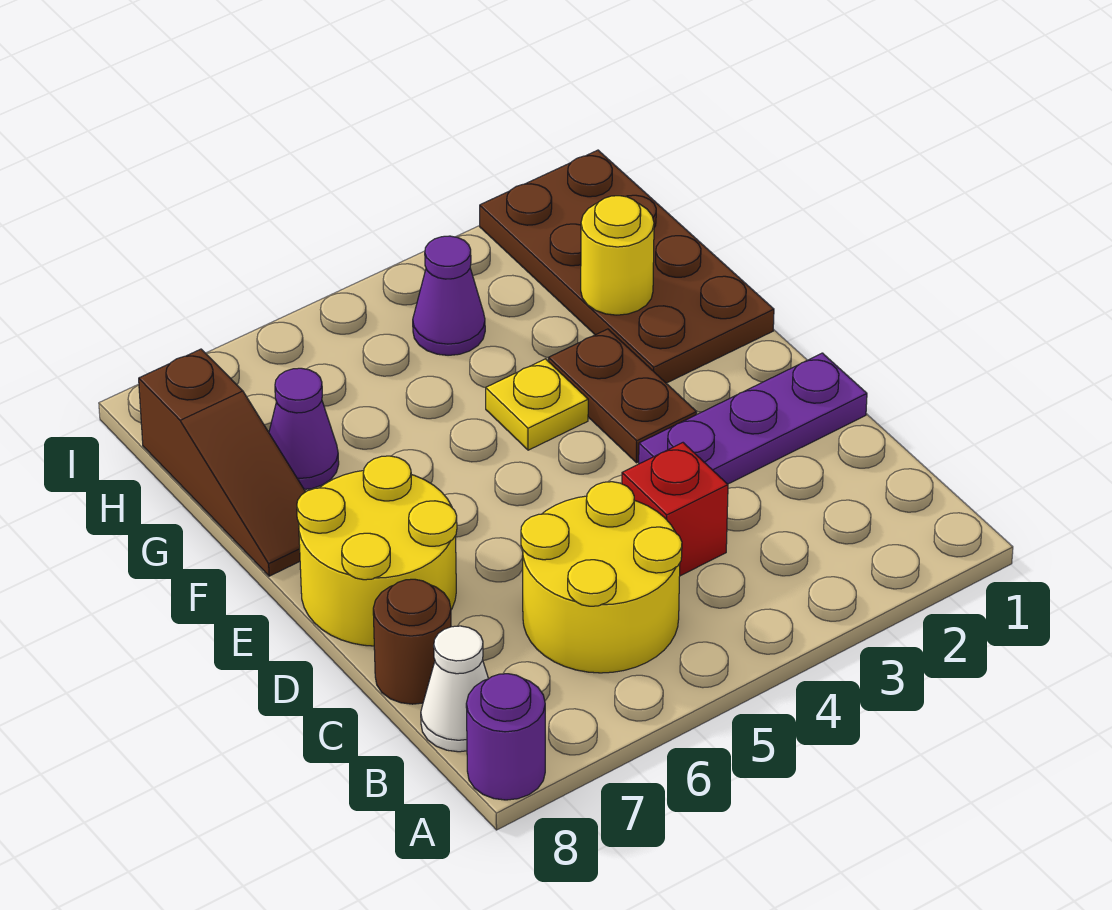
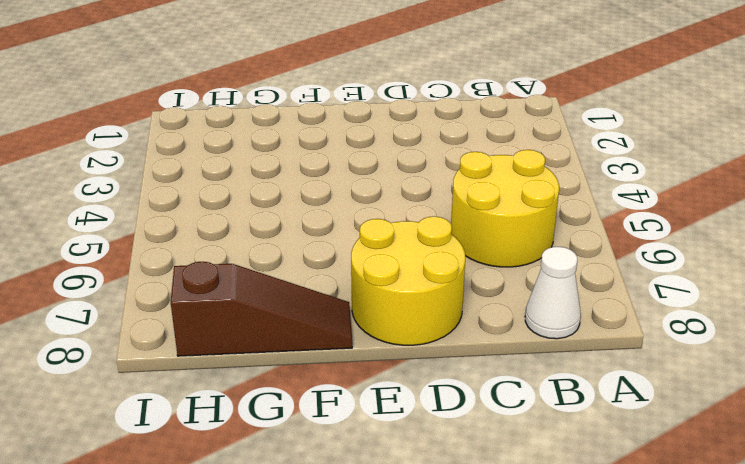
none -> purple 1x1 round brick [466,674,545,800]
none -> red 1x1 brick [622,443,728,576]
none -> brown 1x1 round brick [373,579,451,704]

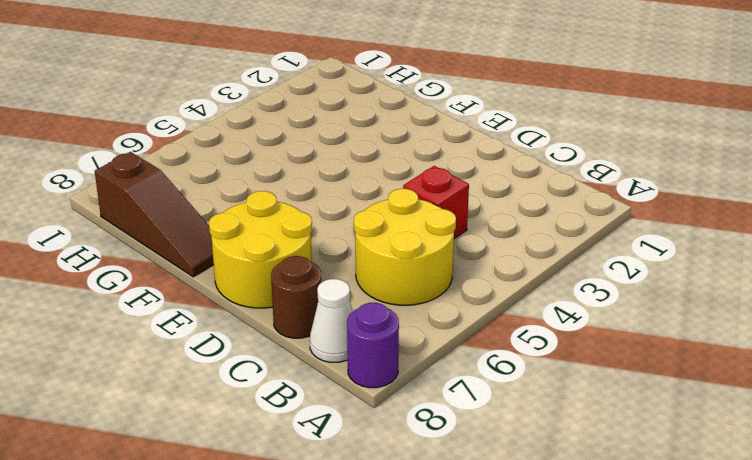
none -> purple 1x3 plate [639,353,867,484]
none -> brown 1x2 plate [549,329,697,463]
none -> brown 2x4 plate [480,150,774,383]

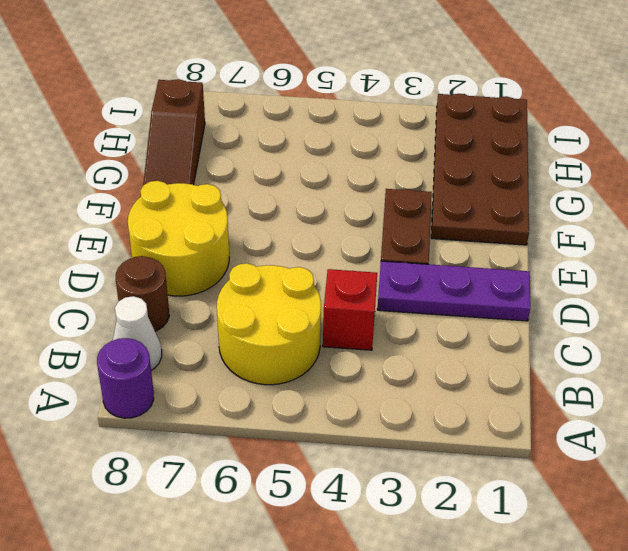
none -> yellow 1x1 plate [486,359,588,450]
none -> purple 1x1 cone [269,368,339,489]
none -> purple 1x1 cone [413,236,485,355]

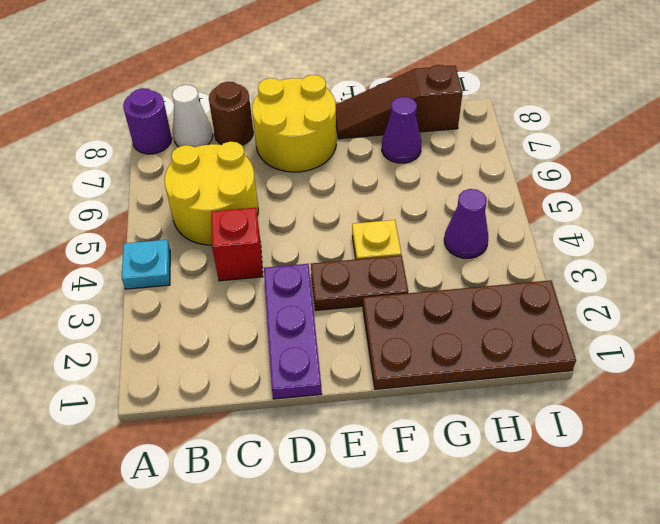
cyan 1x1 plate [122,240,170,289] -> none
none -> yellow 1x1 round brick [581,196,654,315]

